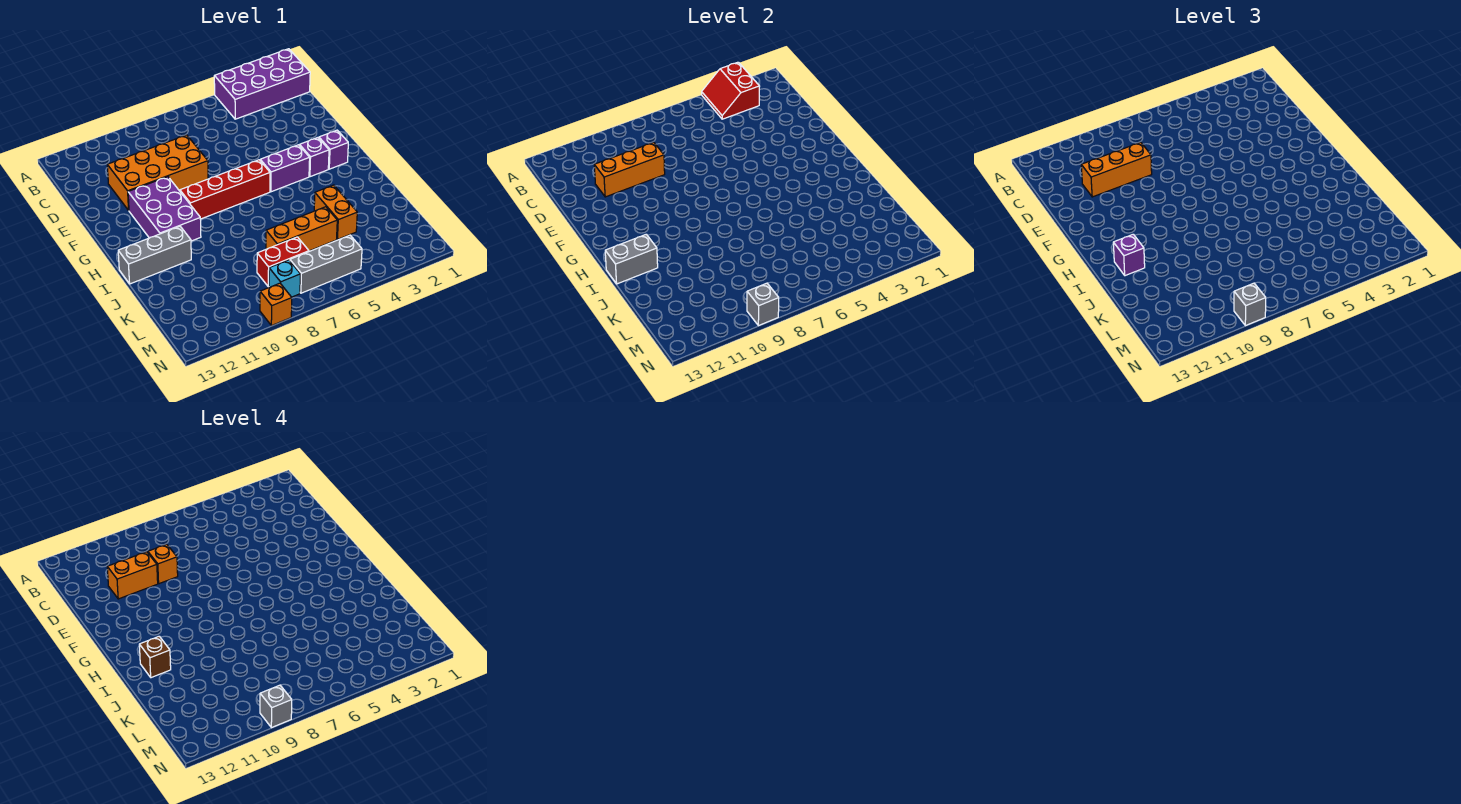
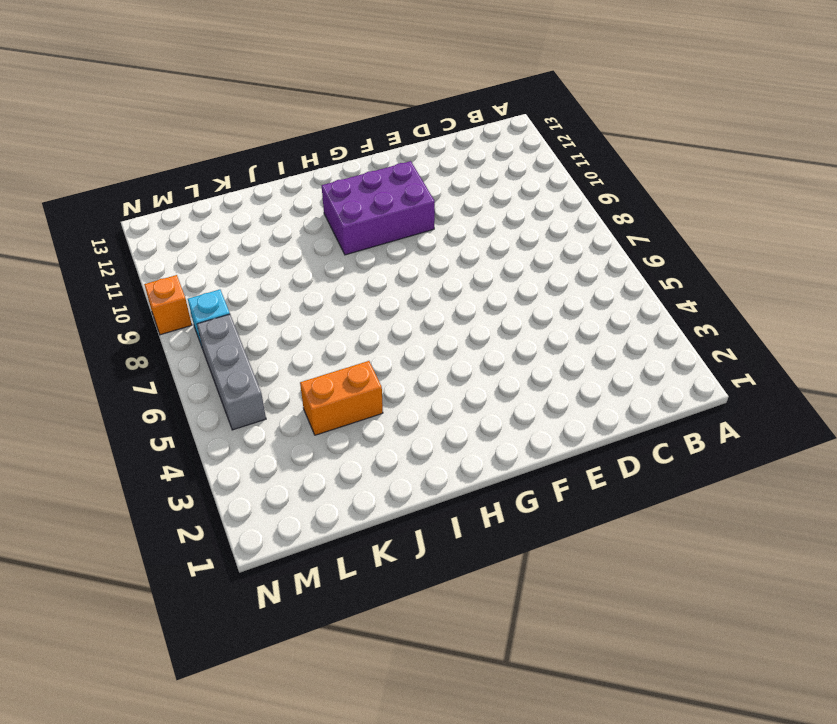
none -> purple 2x4 brick [214,49,310,119]
none -> orange 2x4 brick [107,135,208,210]
none -> purple 1x1 brick [319,130,348,169]

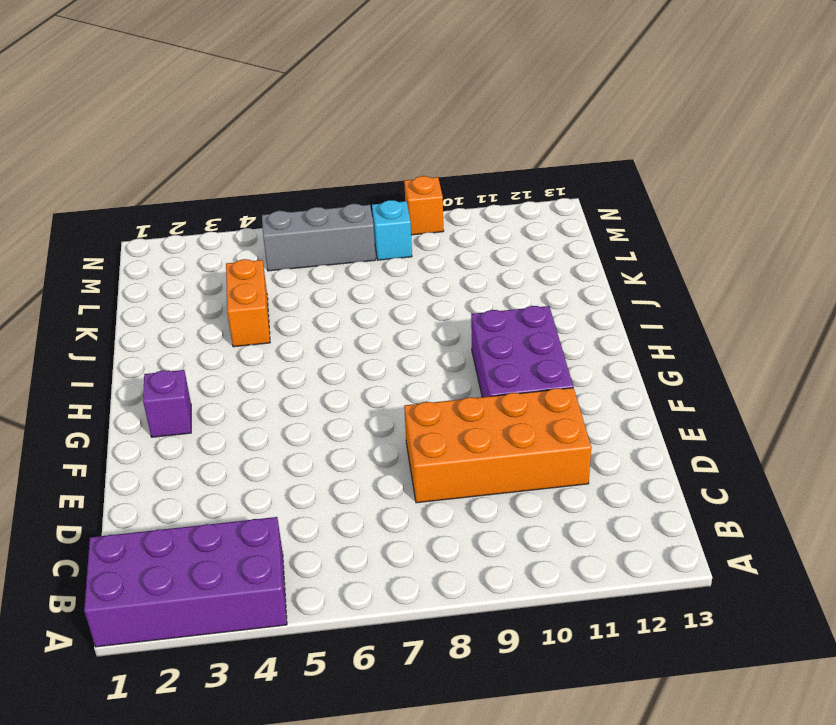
none -> purple 1x1 brick [300,138,329,177]
none -> purple 1x2 brick [260,145,310,192]
none -> red 1x4 brick [180,160,270,219]

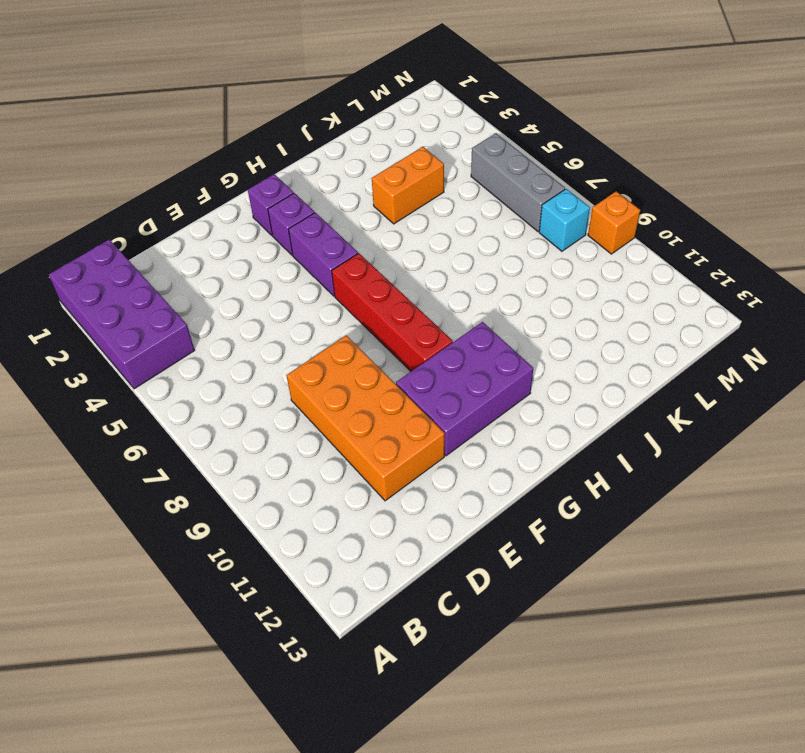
none -> grey 1x3 brick [118,226,191,284]
none -> orange 1x3 brick [266,207,337,251]
none -> red 1x2 brick [257,237,309,287]

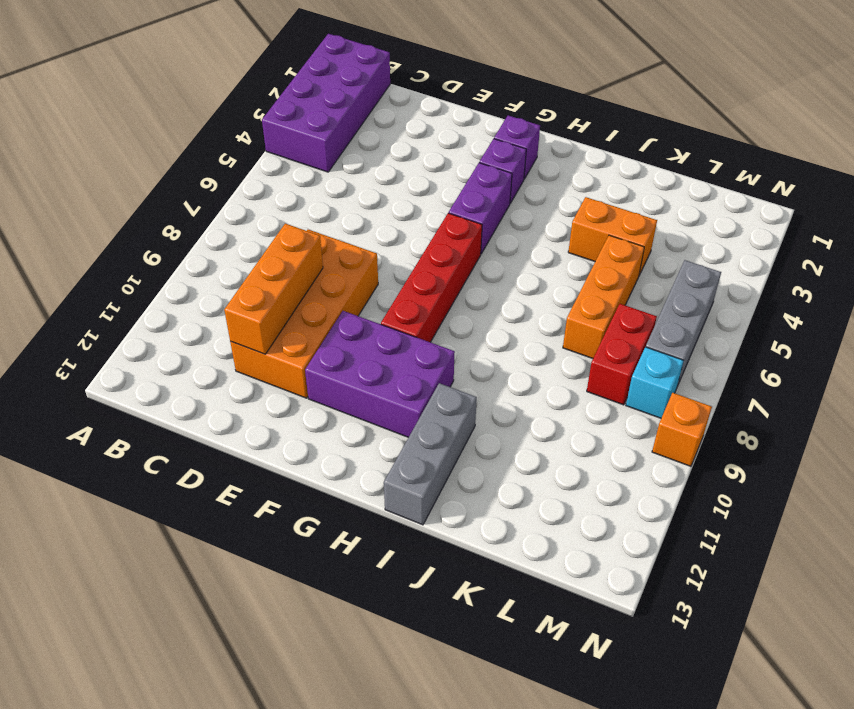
none -> red 2x2 slope [702,62,760,119]
none -> grey 1x2 brick [605,234,658,284]
none -> grey 1x1 brick [747,283,779,326]

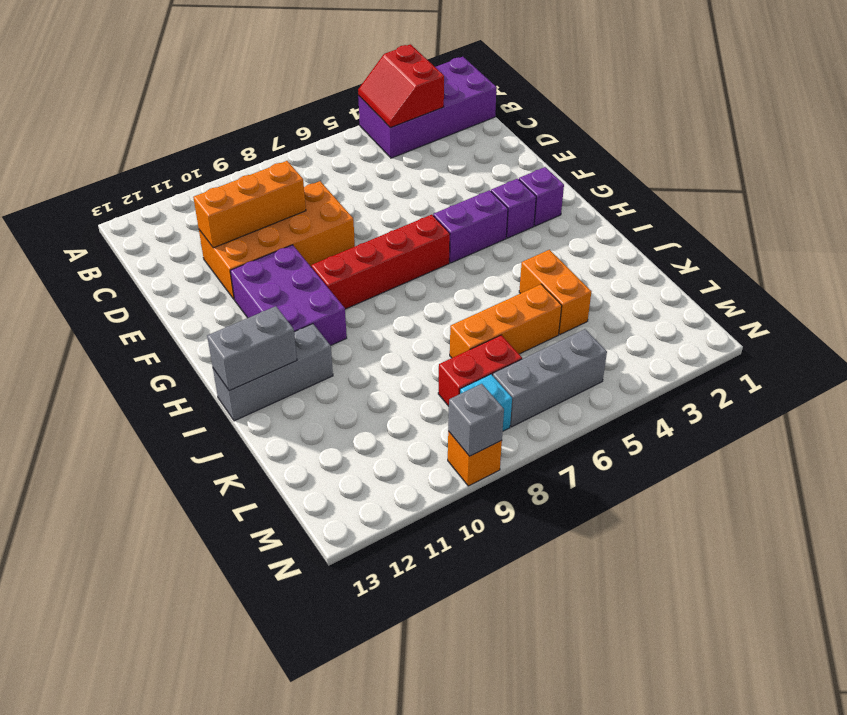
none -> orange 1x3 brick [1081,142,1152,197]
none -> purple 1x1 brick [1113,234,1145,276]
none -> grey 1x1 brick [1234,283,1266,326]

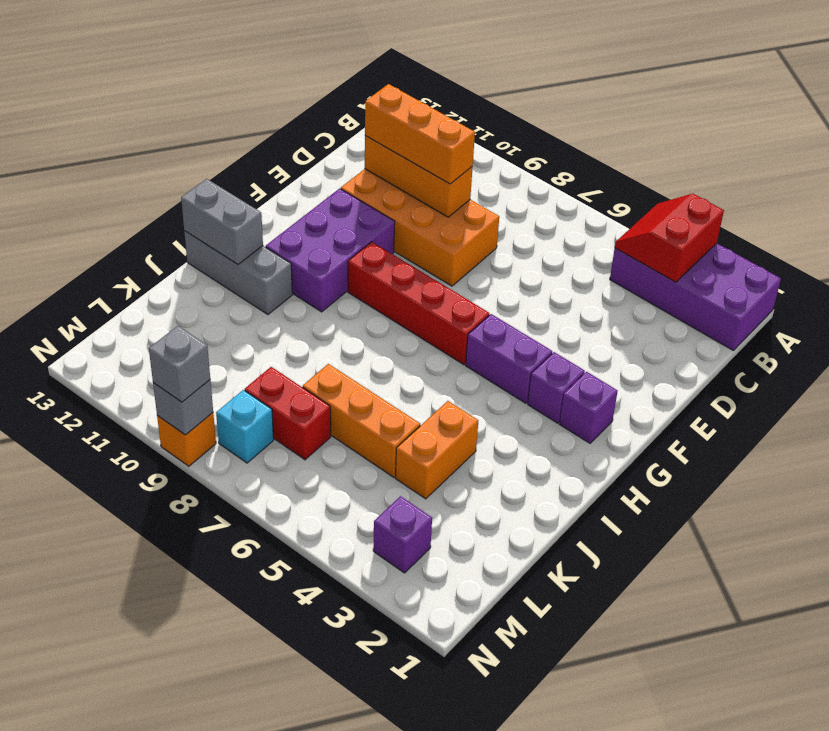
purple 1x1 brick [373,496,432,573] -> purple 1x1 brick moved to [1113,234,1145,276]
none -> grey 1x3 brick [290,235,362,293]
none -> orange 1x1 brick [148,544,178,584]
none -> orange 1x2 brick [107,552,158,599]

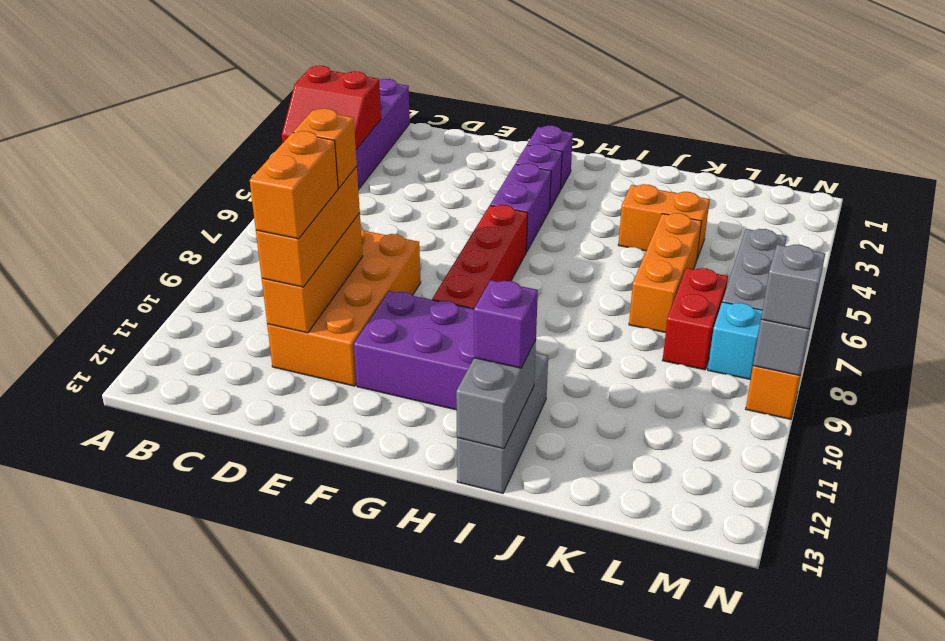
none -> brown 1x1 brick [139,636,171,678]
none -> grey 1x1 brick [260,685,292,728]

